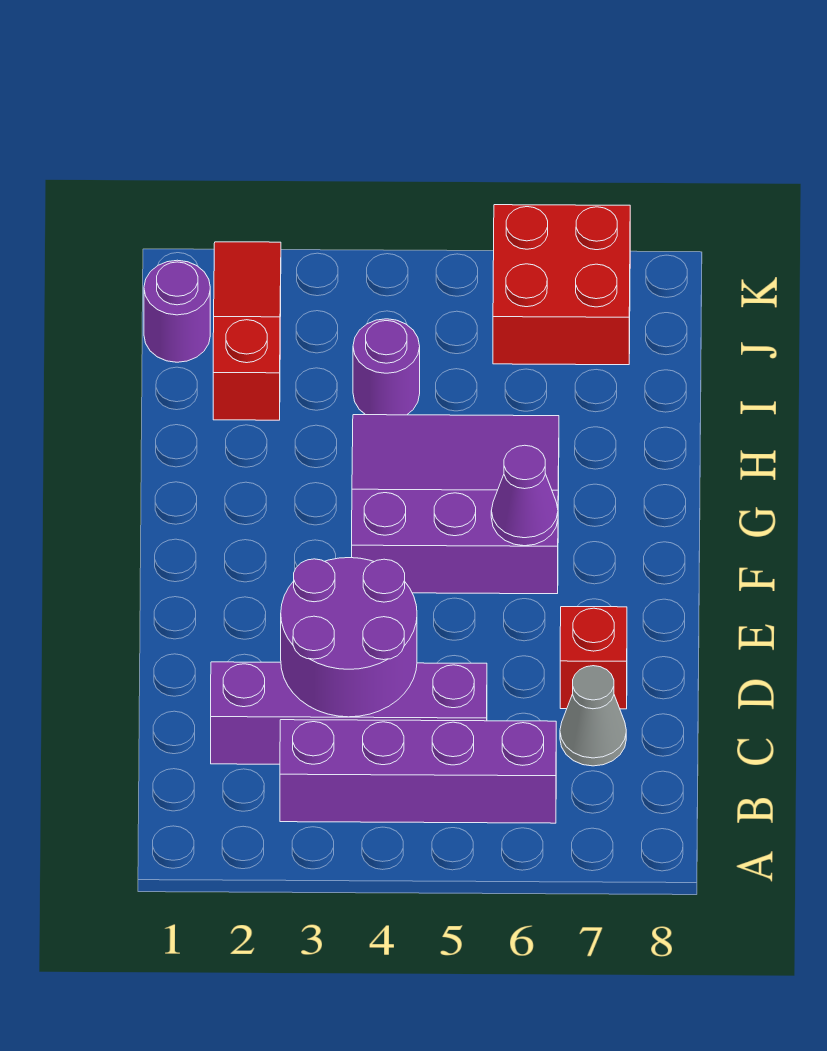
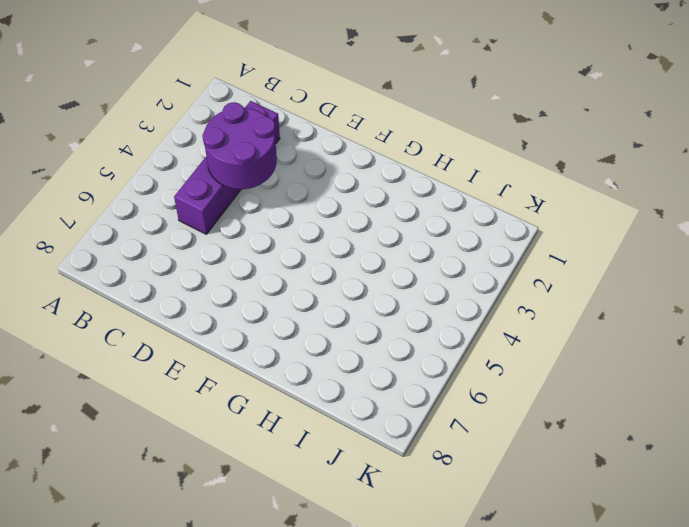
none -> purple 1x4 brick [280,720,556,823]
none -> grey 1x1 cone [560,666,626,766]

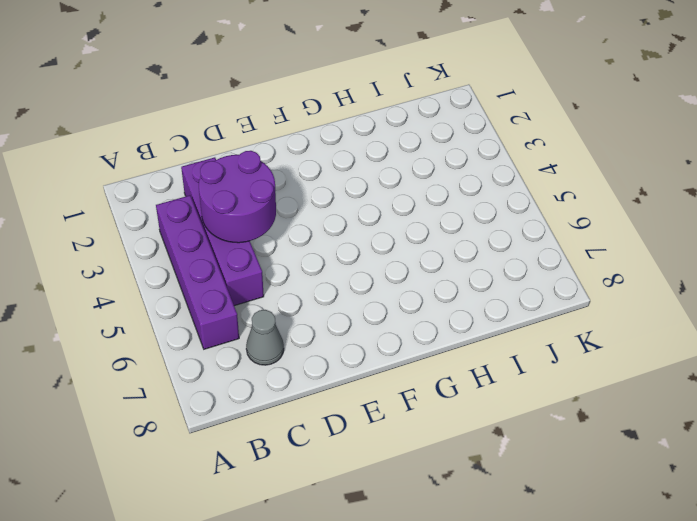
none -> red 1x1 brick [560,607,627,709]
none -> purple 3x3 slope [352,415,559,594]

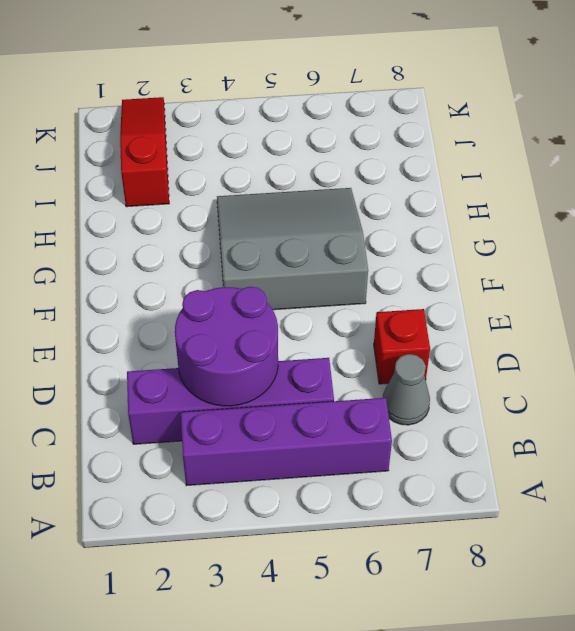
grey 3x3 slope [217,188,368,310] -> purple 3x3 slope [352,415,559,594]
none -> purple 1x1 round brick [353,319,420,415]
none -> purple 1x1 round brick [144,260,210,362]

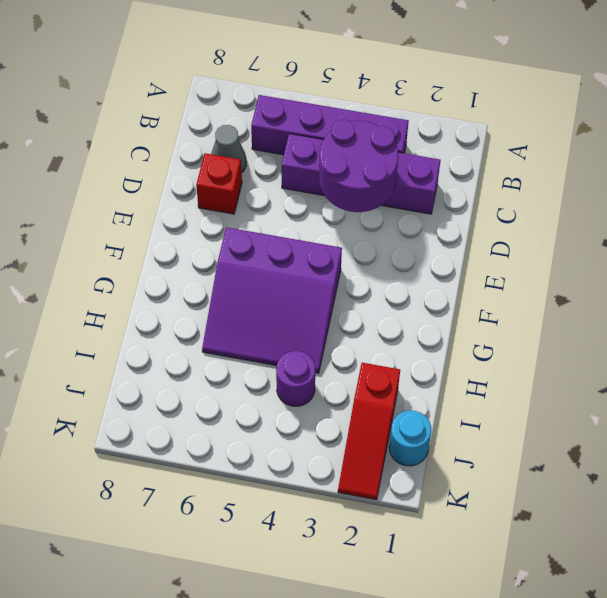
cyan 1x1 round brick [389,411,431,466] -> purple 1x1 round brick [144,260,210,362]
none -> red 2x2 brick [493,205,630,365]
none -> purple 1x1 cone [491,445,558,546]

